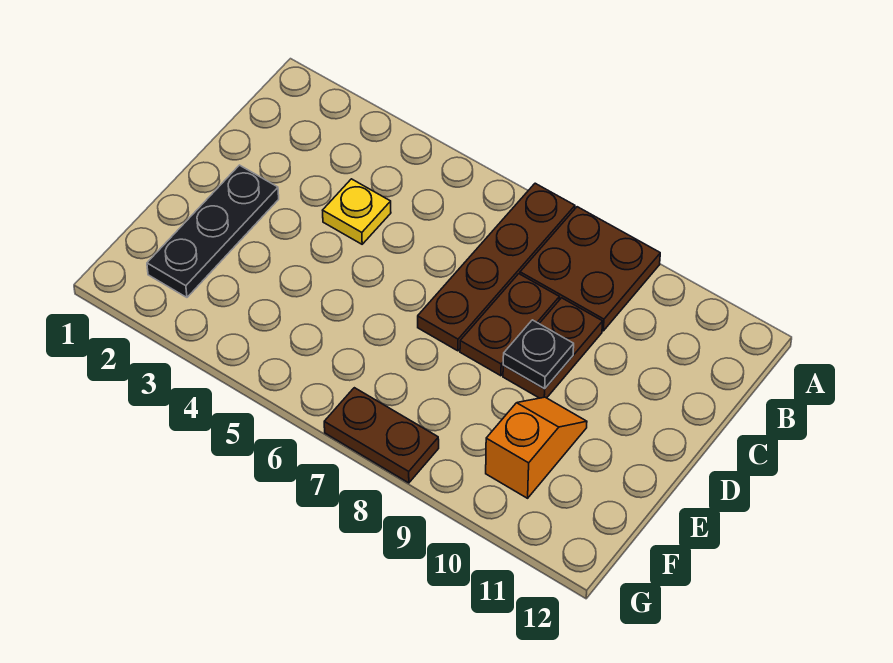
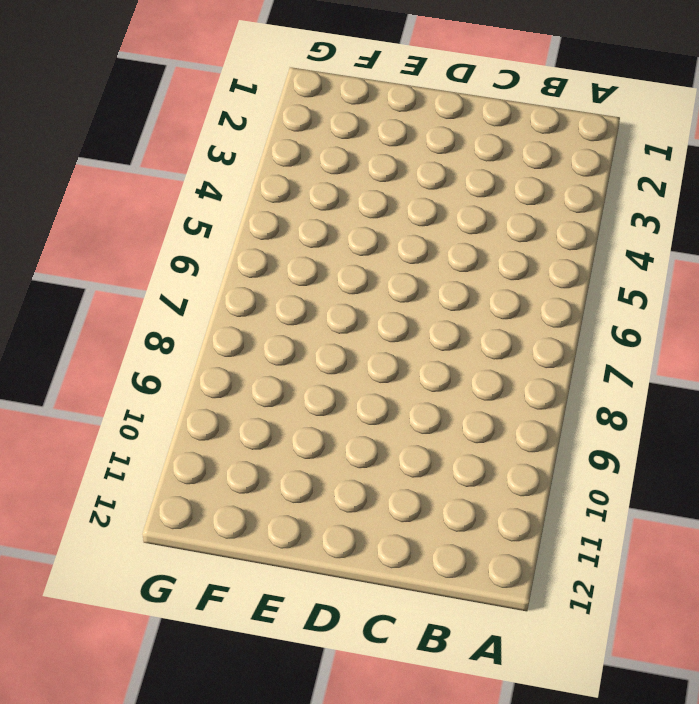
none -> brown 1x4 plate [418,183,575,351]
none -> brown 2x2 plate [520,207,660,331]

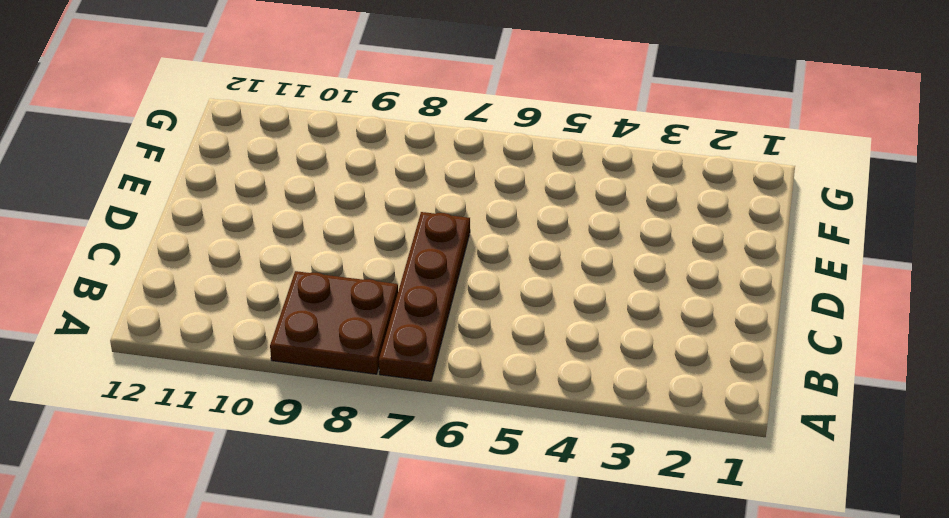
none -> yellow 1x1 plate [323,179,391,244]
none -> brown 1x2 plate [460,274,559,376]

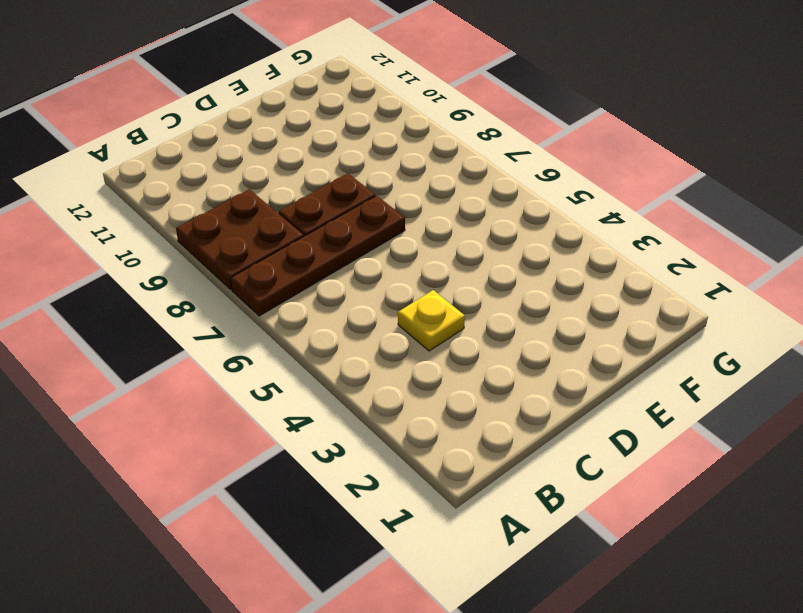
none -> brown 1x2 plate [503,298,603,398]
none -> black 1x3 plate [147,165,279,297]

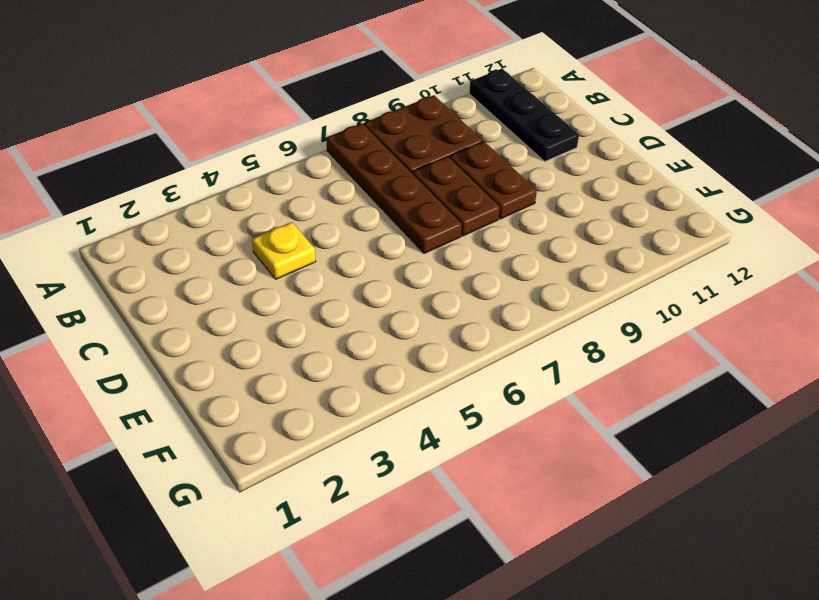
black 1x3 plate [469,69,579,161] -> black 1x3 plate moved to [147,165,279,297]
none -> orange 1x2 slope [486,397,587,498]
none -> brown 1x2 plate [324,388,439,483]

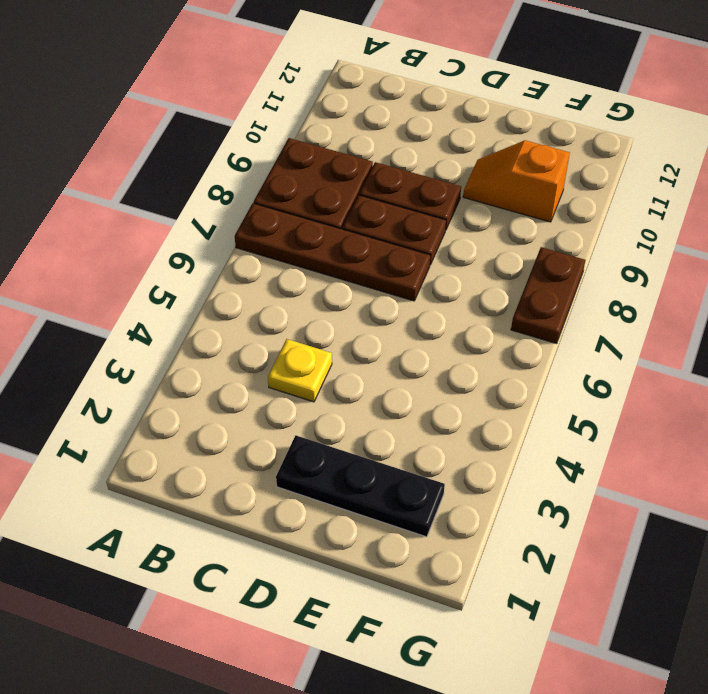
none -> black 1x1 plate [503,320,574,389]

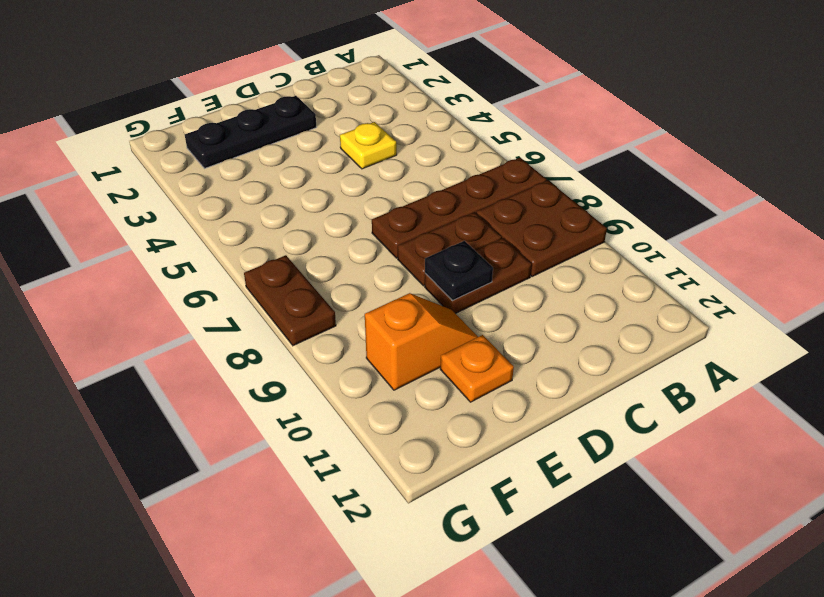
orange 1x1 plate [440,335,514,402] -> none

